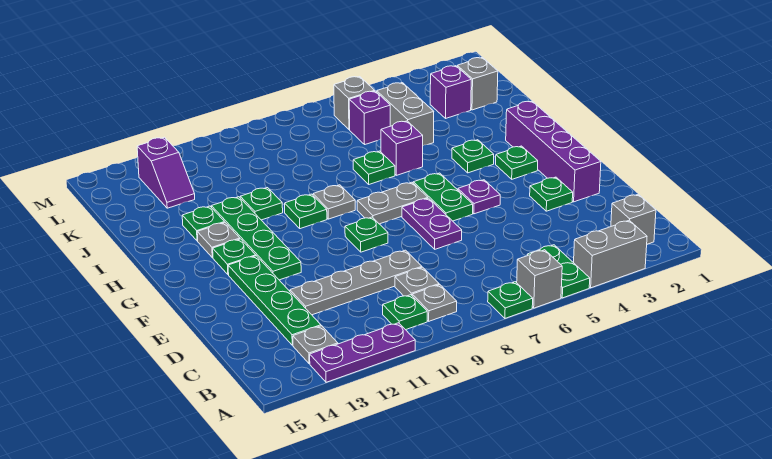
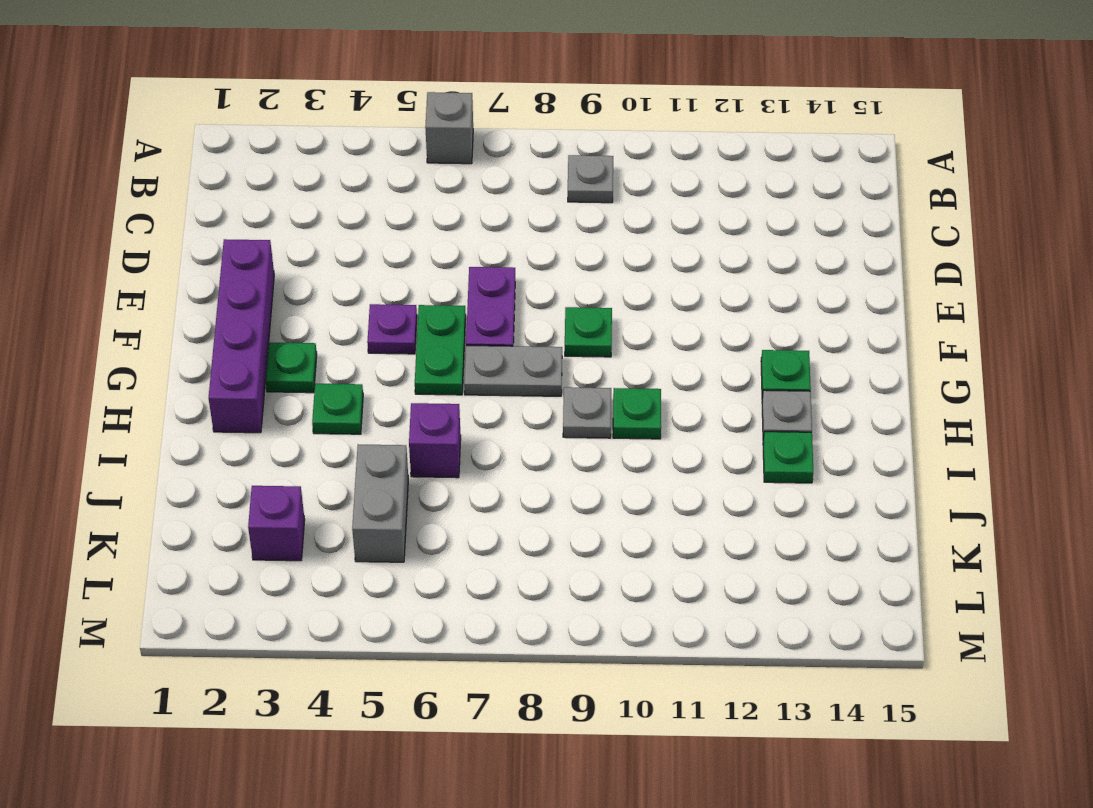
none -> grey 1x2 brick [574,220,647,288]
none -> green 1x2 plate [527,245,590,298]
none -> green 1x1 plate [488,282,533,318]
none -> purple 1x3 plate [310,323,415,382]

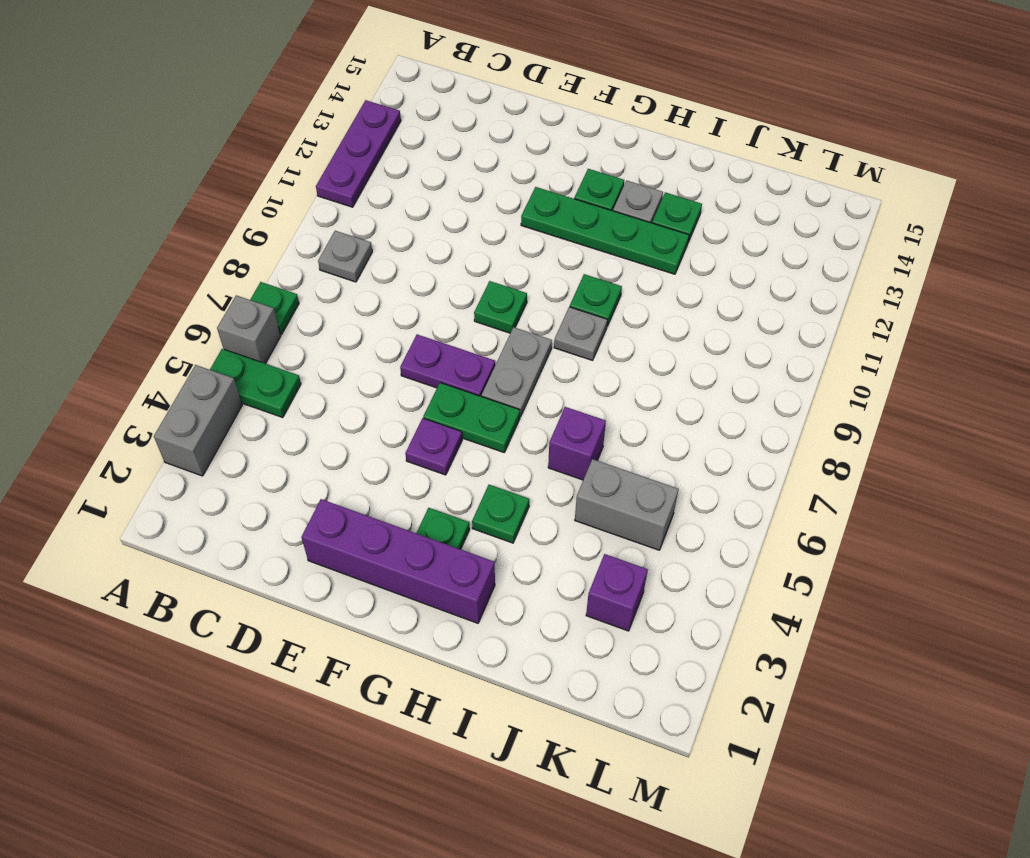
none -> grey 1x1 brick [611,194,656,244]
none -> green 1x1 plate [383,295,427,330]
none -> grey 1x1 plate [293,326,338,364]
none -> grey 1x1 plate [395,267,439,296]

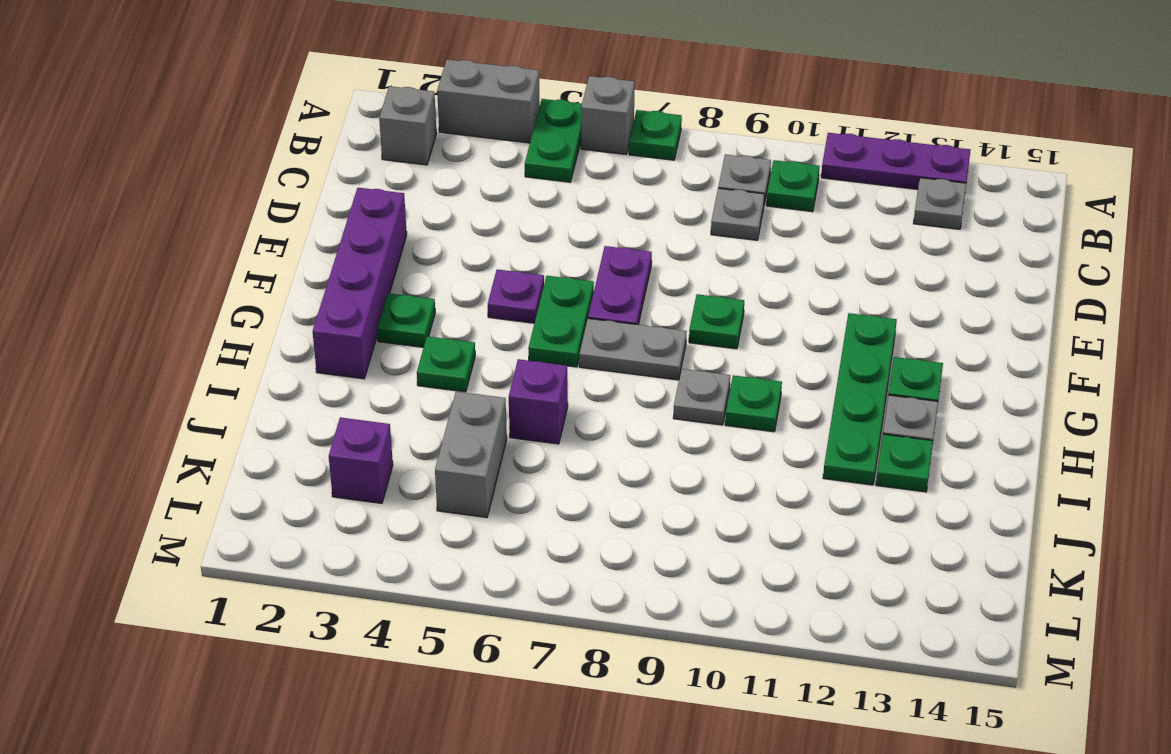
none -> green 1x4 plate [228,256,321,345]
none -> grey 1x4 plate [290,250,422,315]
none -> green 1x1 plate [530,177,573,211]
none -> green 1x1 plate [353,151,395,184]

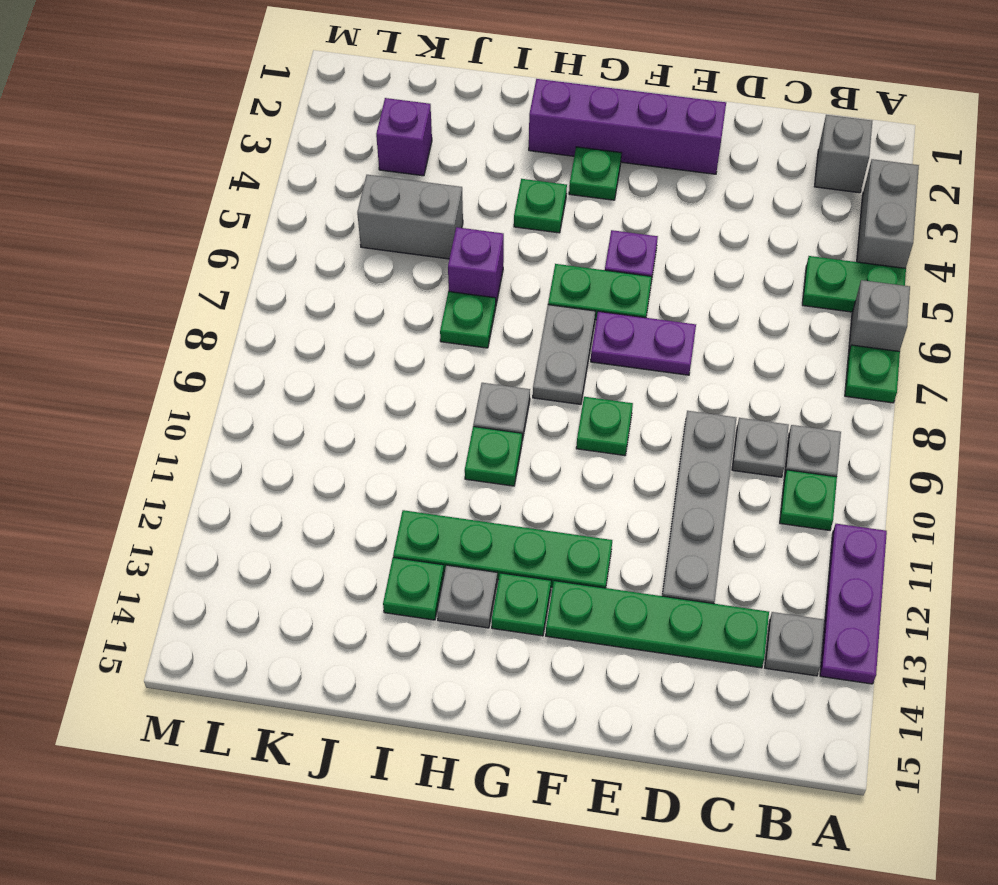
none -> green 1x1 plate [530,177,573,211]
none -> green 1x1 plate [240,188,283,220]
none -> grey 1x1 brick [457,58,498,110]
none -> purple 1x1 brick [349,91,390,144]

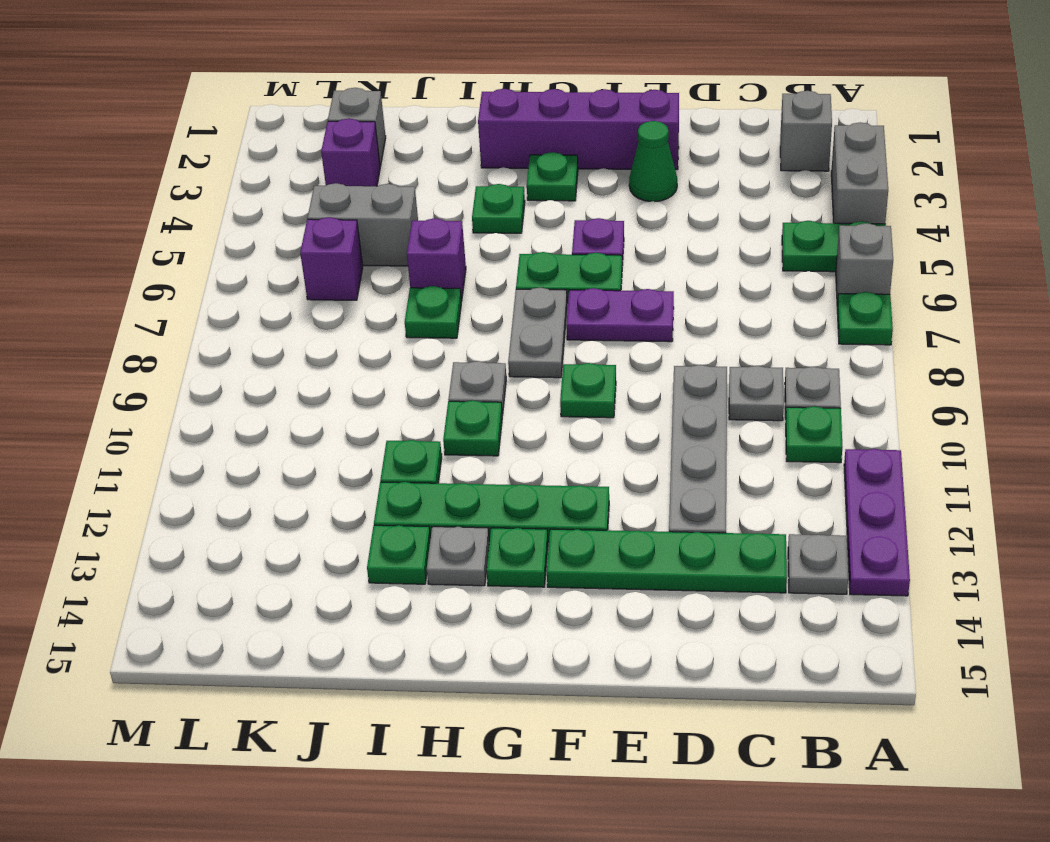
green 1x1 cone [629,121,677,202] -> green 1x1 plate [530,177,573,211]
none -> purple 1x2 slope [137,137,195,208]
none -> grey 1x1 brick [334,77,375,130]

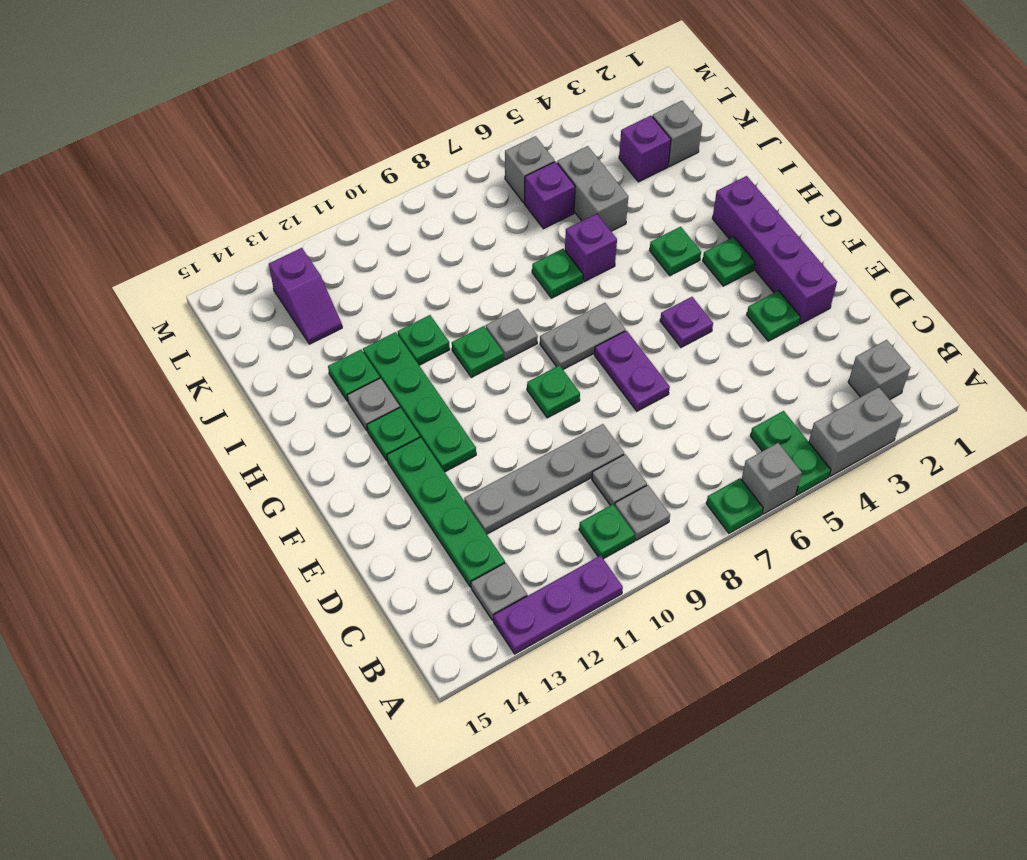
none -> green 1x2 plate [413,173,473,221]

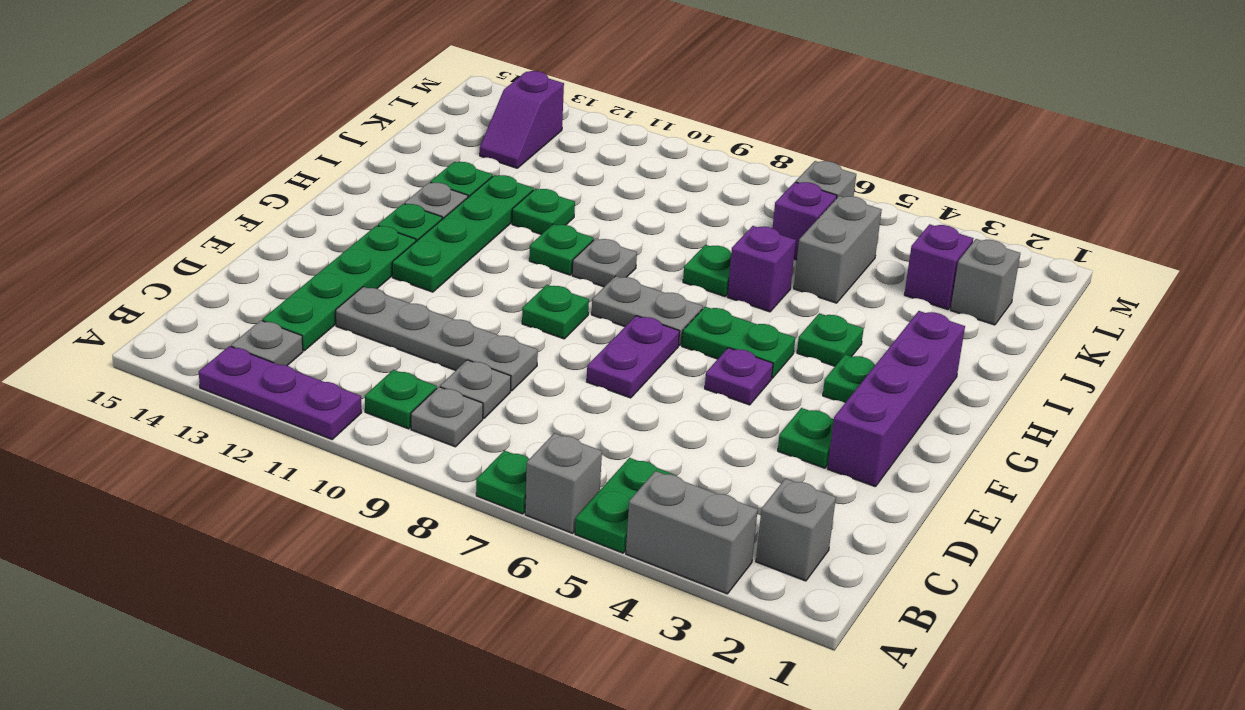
green 1x2 plate [682,307,795,378] -> green 1x2 plate turned to [413,173,473,221]

